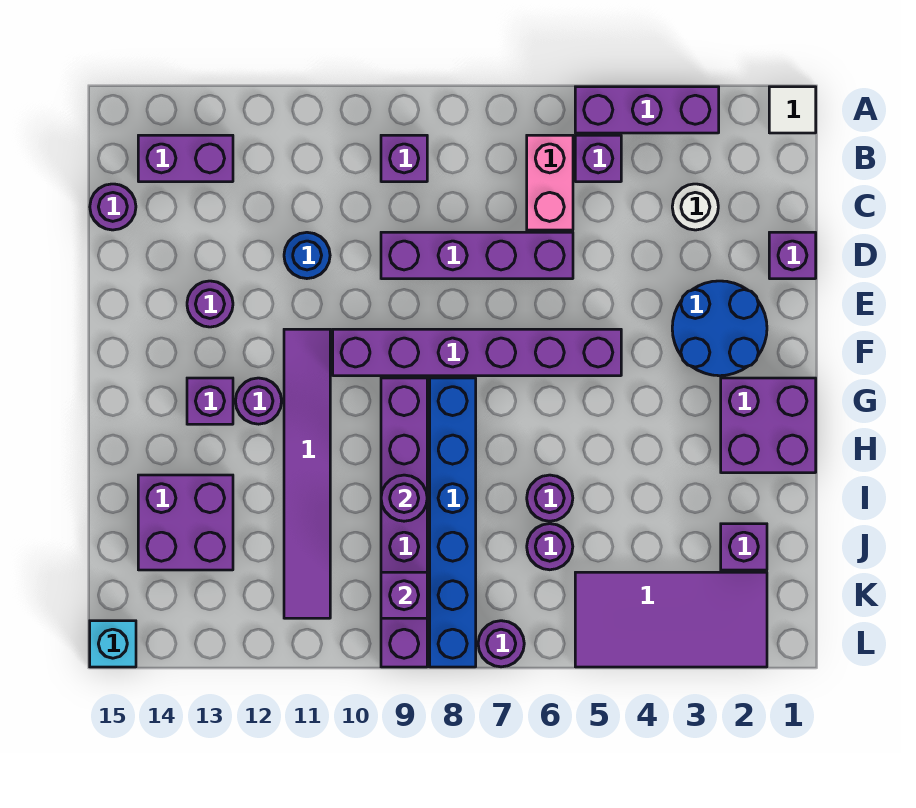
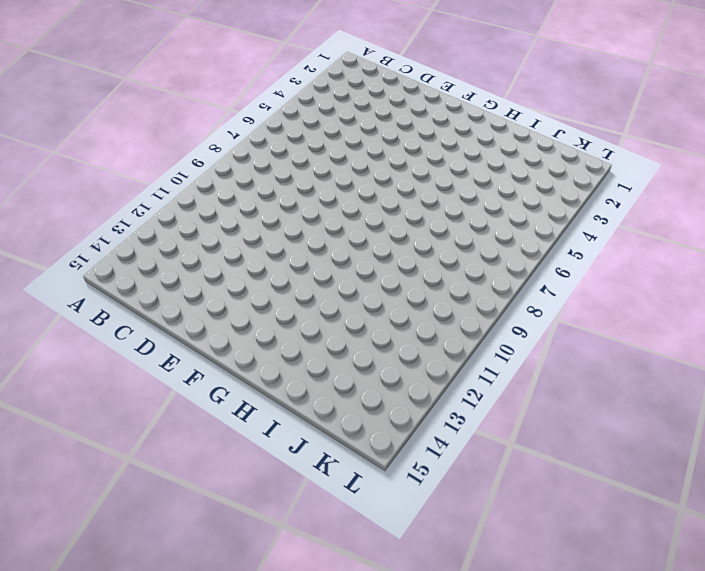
none -> white 1x1 tile [769,87,816,133]
none -> purple 1x3 brick [575,87,719,133]
none -> purple 1x1 brick [575,135,621,182]

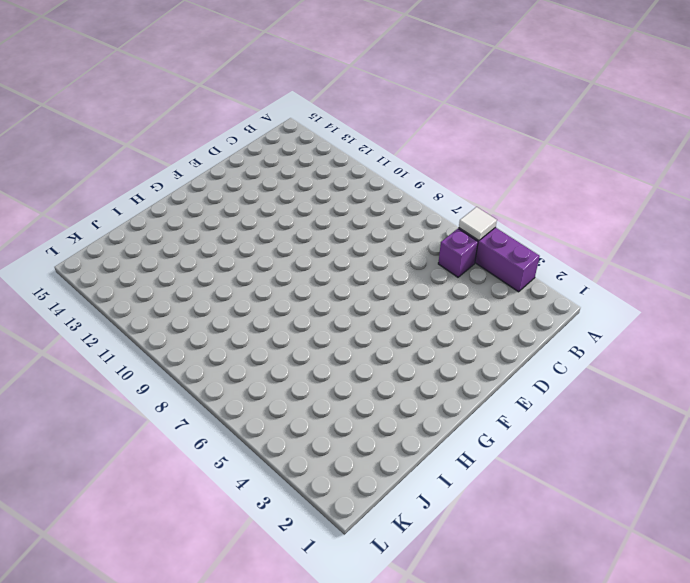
white 1x1 tile [459,207,497,241] -> white 1x1 tile moved to [769,87,816,133]
none -> pink 1x2 brick [527,135,573,230]
none -> purple 1x1 brick [381,135,427,182]
none -> purple 1x2 brick [138,135,233,182]

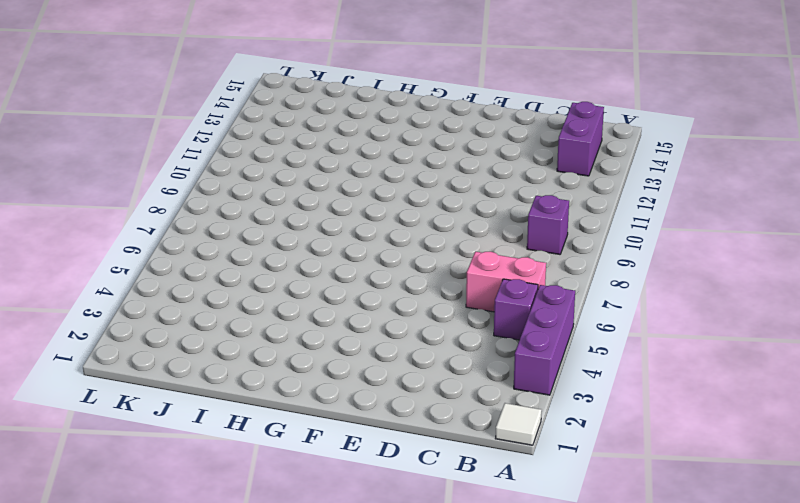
none -> white 1x1 round brick [672,184,718,230]
none -> purple 1x1 round brick [90,184,136,230]
none -> purple 1x1 brick [769,232,816,279]

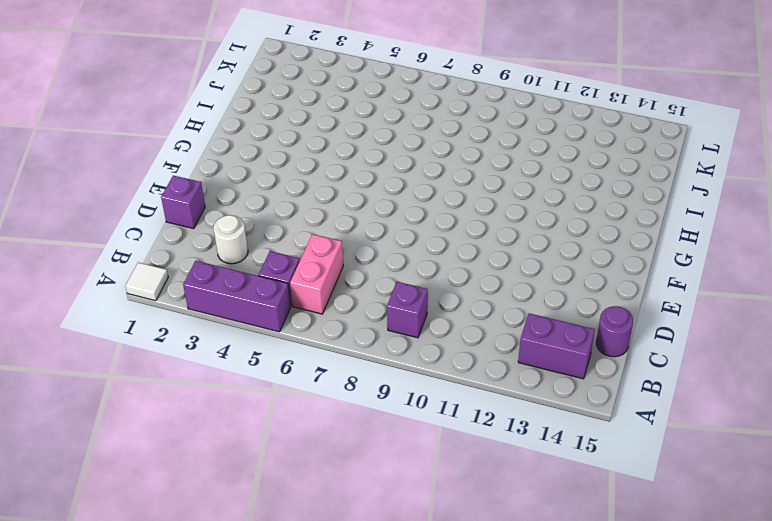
none -> purple 1x4 brick [381,232,573,279]
none -> blue 1x1 round brick [284,232,330,279]
none -> blue 2x2 round brick [672,281,767,376]

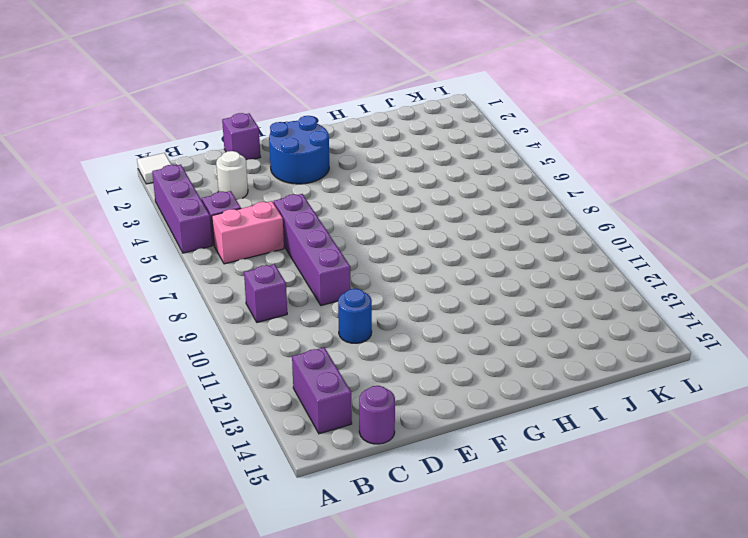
none -> purple 1x1 round brick [187,281,233,327]
none -> purple 1x6 brick [333,329,621,376]
none -> purple 1x6 tile [284,329,330,618]

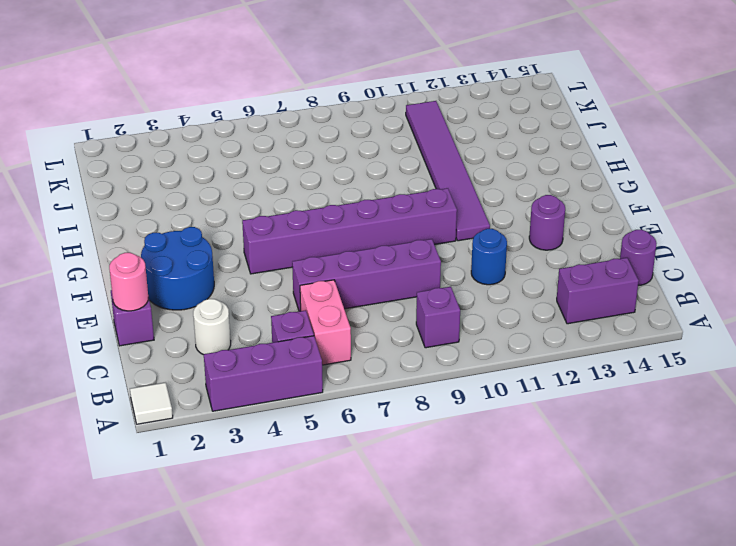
pink 1x1 round brick [109,253,148,311] -> none
none -> purple 2x2 brick [721,378,816,473]
none -> blue 1x6 brick [430,378,476,667]
none -> purple 1x6 brick [381,378,427,667]

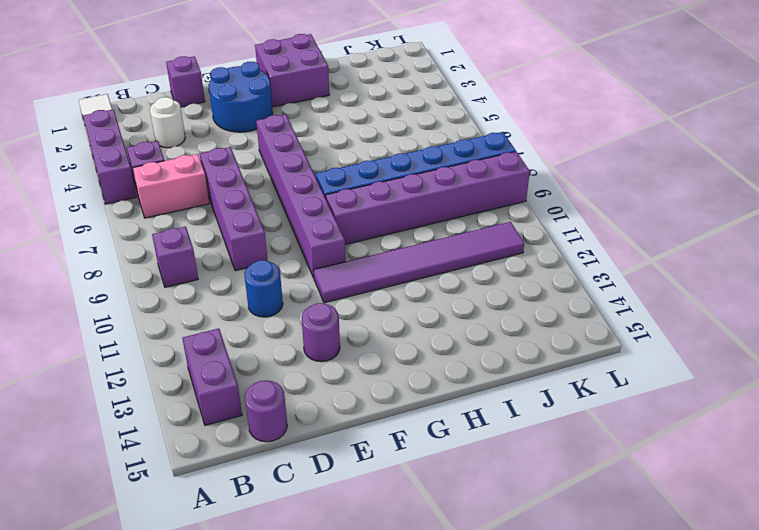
none -> purple 1x1 round brick [235,378,282,424]
none -> purple 1x1 brick [187,378,233,424]
none -> purple 1x1 round brick [527,475,573,521]

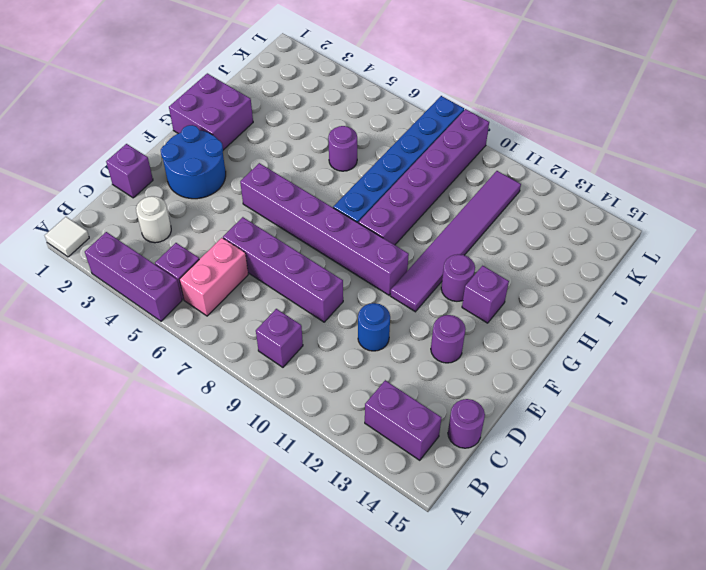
none -> purple 2x2 brick [138,475,233,570]
none -> purple 1x1 brick [721,524,767,570]
none -> purple 1x1 round brick [527,524,573,570]

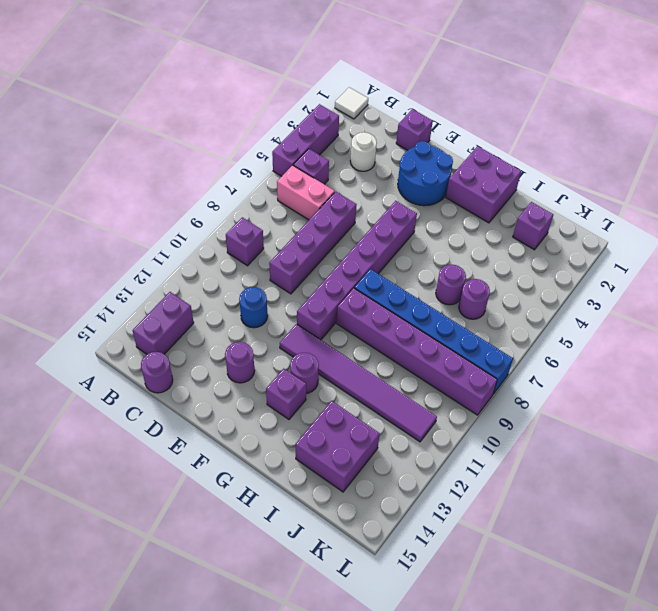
none -> purple 2x4 tile [575,572,767,667]
none -> purple 1x1 round brick [478,621,524,667]
none -> cyan 1x1 brick [90,621,136,667]

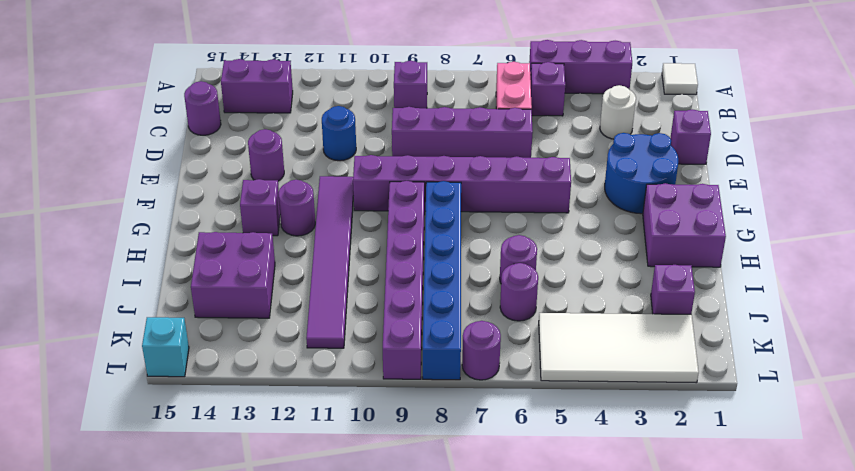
white 2x4 tile [539,313,699,383] -> purple 2x4 tile [575,572,767,667]
none -> purple 1x1 round brick [381,475,427,521]
none -> purple 1x1 brick [381,572,427,618]

